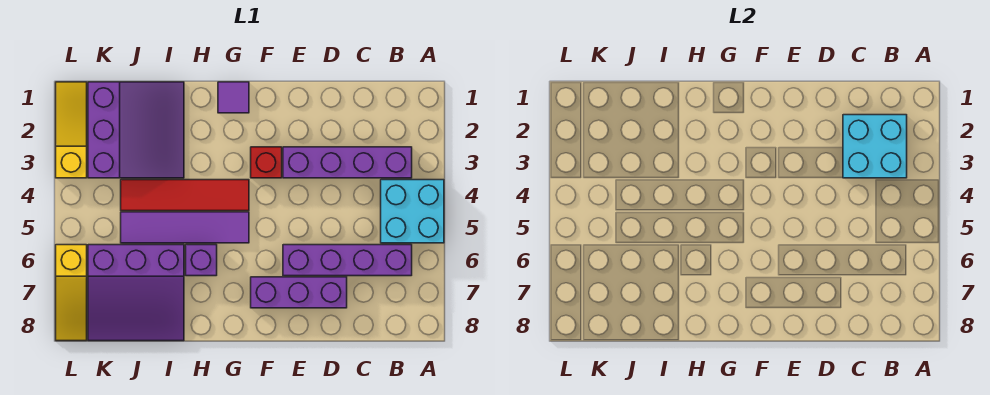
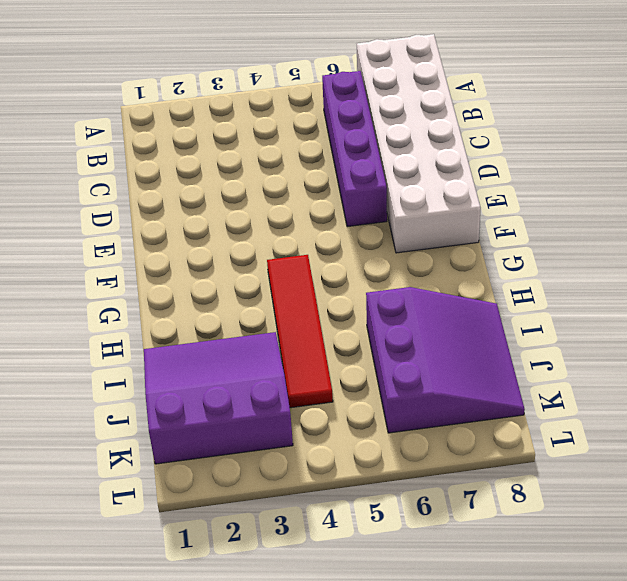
white 2x6 brick [357,34,481,253] -> purple 1x3 brick [251,277,347,308]
none -> cyan 2x2 brick [381,180,444,243]
none -> purple 1x4 brick [283,147,412,178]
none -> red 1x1 brick [251,147,282,178]

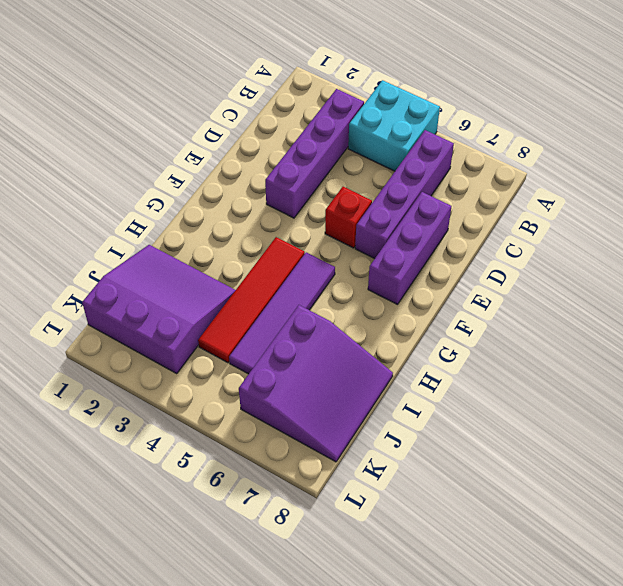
red 1x1 brick [325,187,372,248] -> red 1x1 brick moved to [251,147,282,178]
none -> purple 1x1 tile [218,82,249,113]
none -> purple 1x1 brick [186,245,217,276]
none -> yellow 1x3 slope [56,82,87,178]

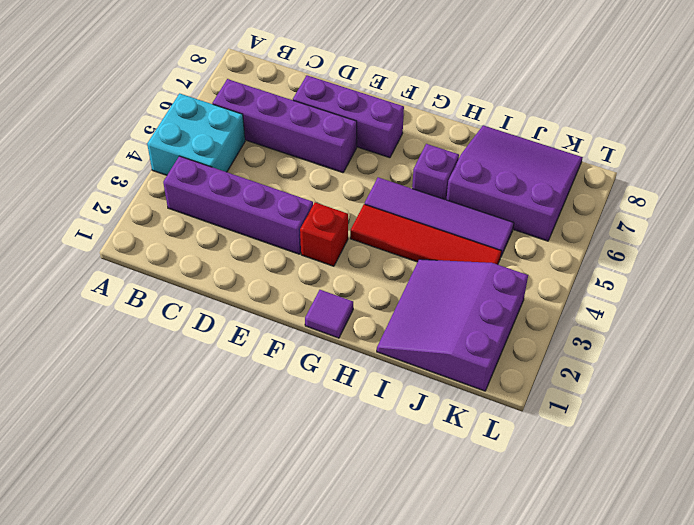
none -> yellow 1x3 slope [56,82,87,178]
none -> yellow 1x3 slope [56,245,87,341]
none -> cyan 2x2 brick [843,115,907,178]

